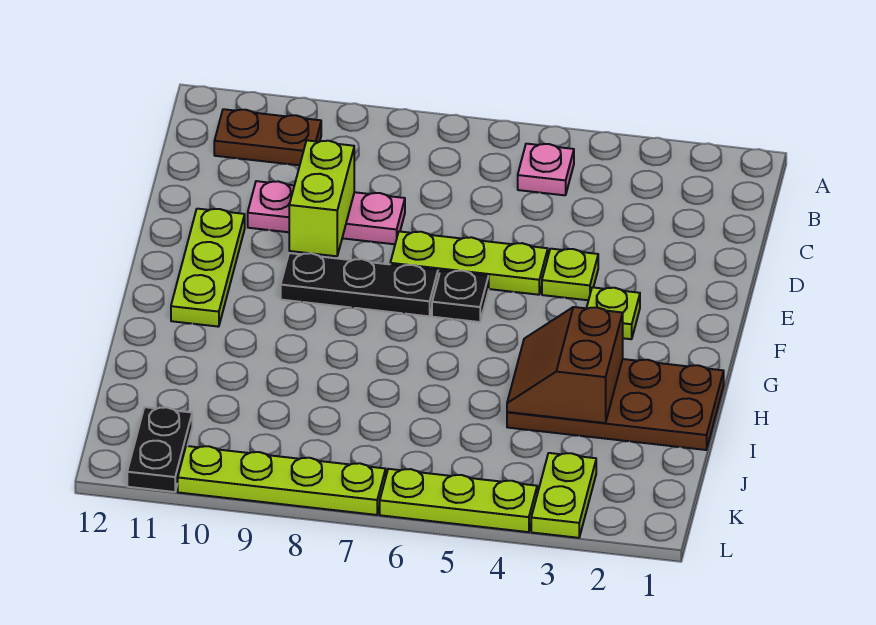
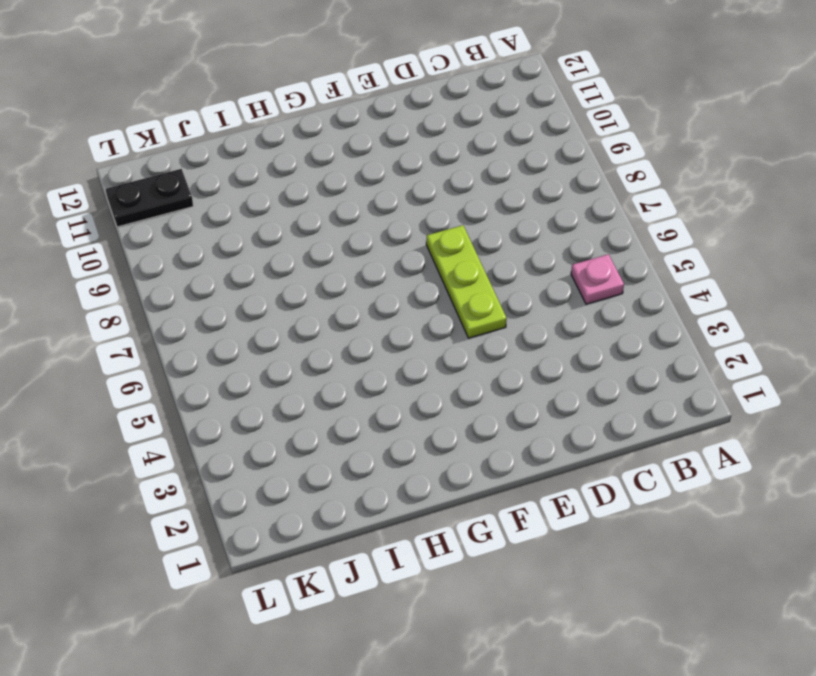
none -> brown 1x2 plate [214,109,321,165]
none -> pink 1x3 plate [248,181,405,244]
none -> lime 1x1 plate [542,249,598,300]

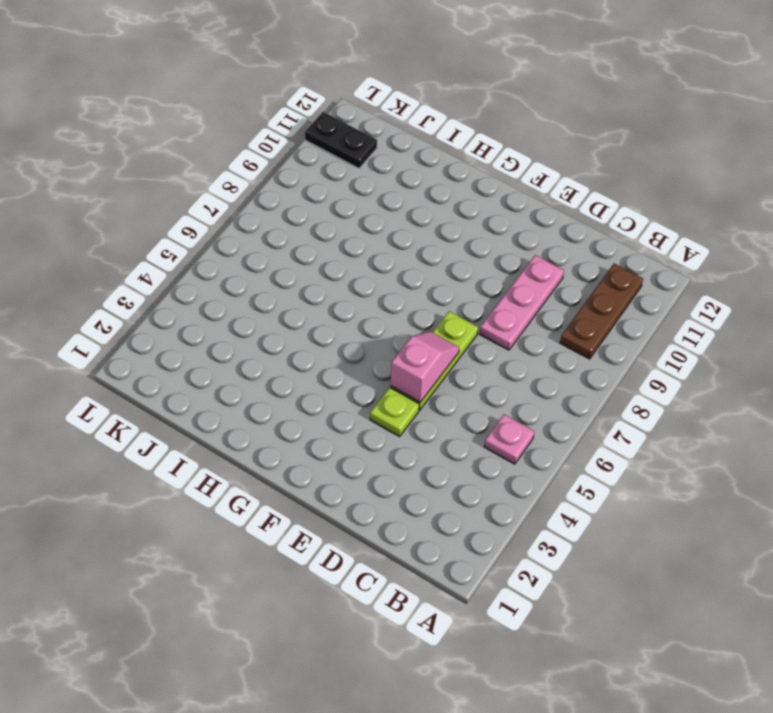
brown 1x3 plate [560,264,643,359] -> brown 1x2 plate [214,109,321,165]
pink 1x2 slope [391,331,459,402] -> none
none -> lime 1x3 plate [171,209,245,327]
none -> lime 1x1 plate [587,287,640,339]
none -> black 1x1 plate [432,270,489,322]

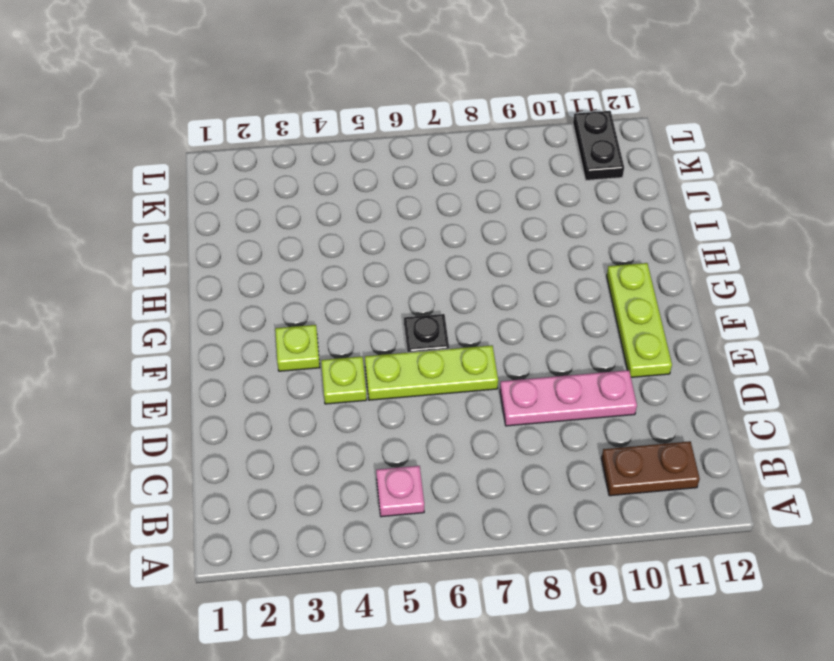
none -> black 1x3 plate [281,253,438,316]
none -> brown 2x4 plate [507,359,724,450]
none -> lime 1x2 plate [531,453,596,538]

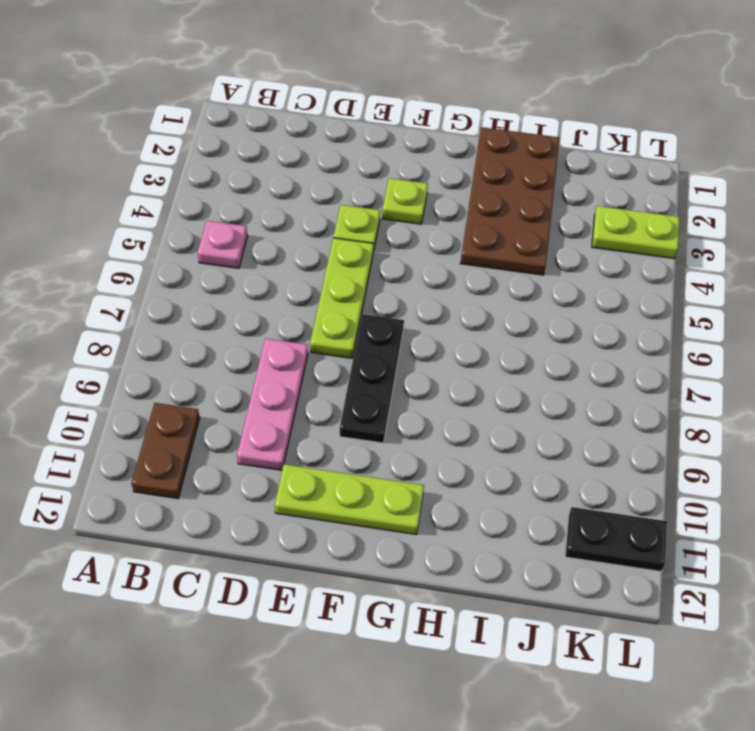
none -> black 1x1 plate [432,270,489,322]
none -> lime 1x3 plate [380,469,537,532]
none -> lime 1x4 plate [178,446,386,515]

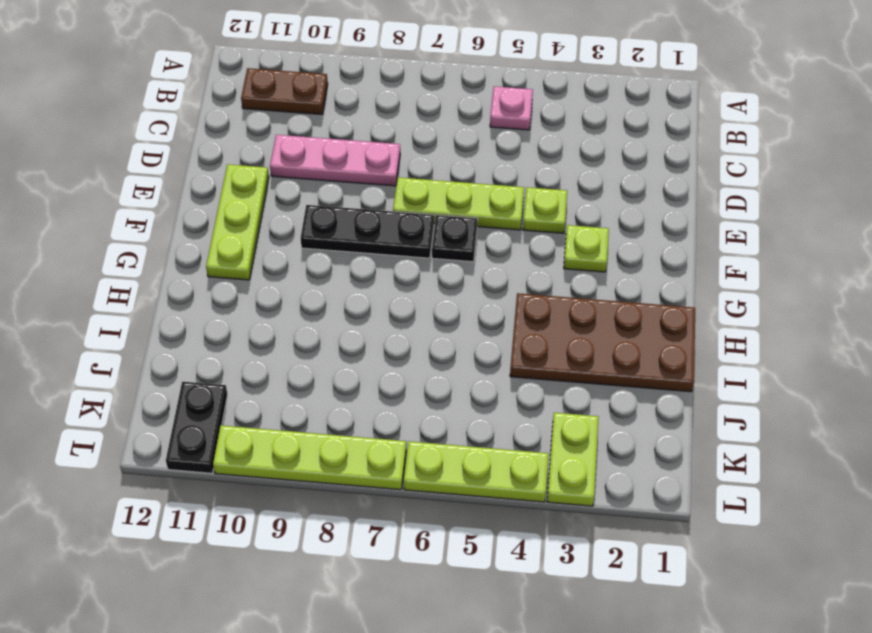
none -> lime 1x2 brick [289,140,354,256]
none -> brown 2x2 slope [507,307,623,423]

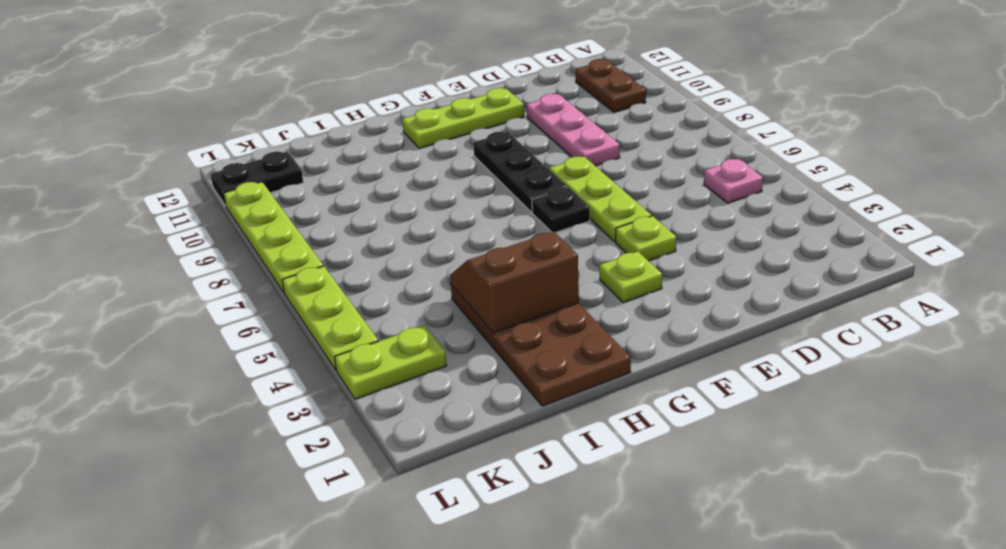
none -> lime 1x2 brick [289,140,354,256]

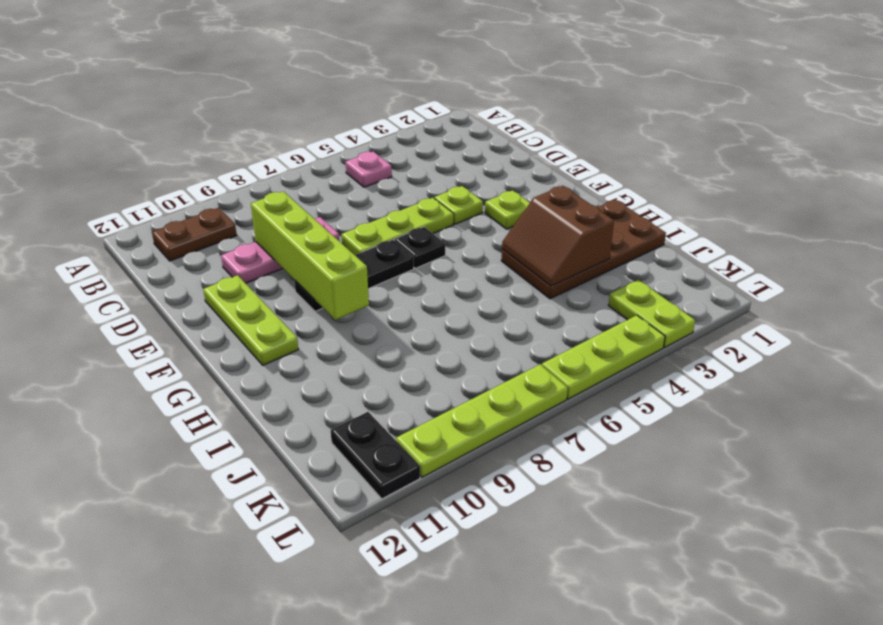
lime 1x4 brick [251,191,369,320] -> lime 1x2 brick [289,140,354,256]

